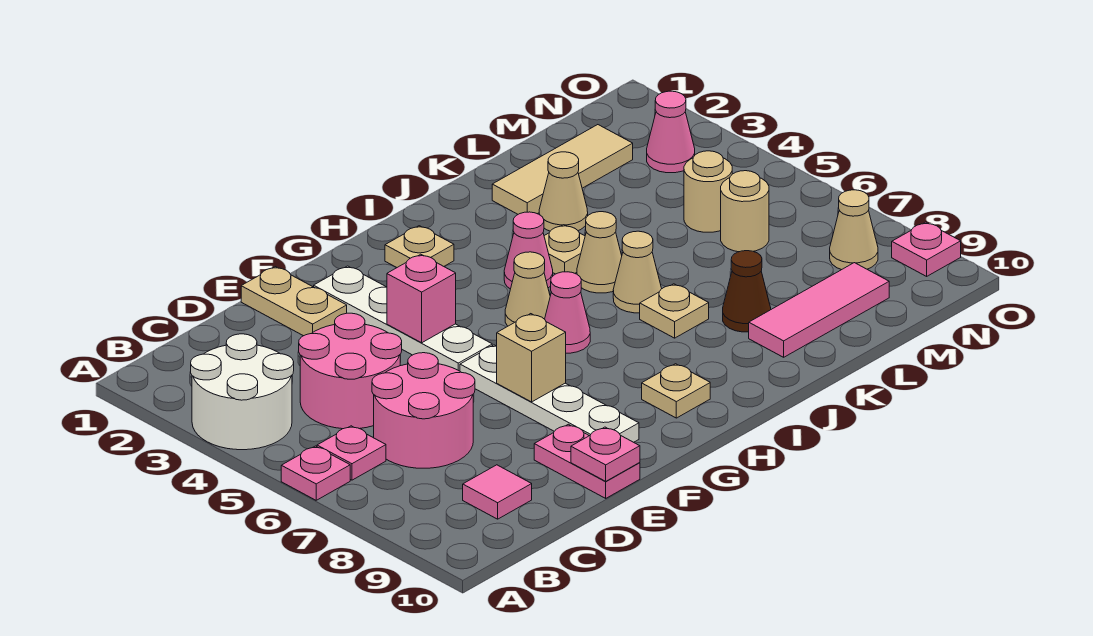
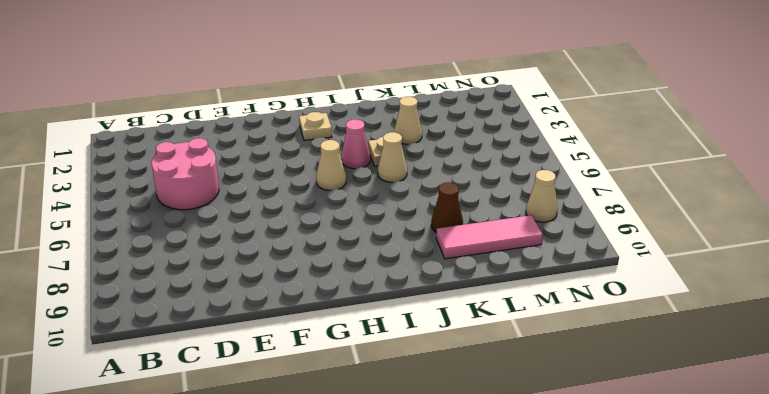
none -> white 2x2 round brick [191,334,294,450]
none -> pink 1x1 plate [281,446,350,500]
none -> pink 1x1 plate [317,426,386,480]
none -> pink 2x2 round brick [372,353,475,468]

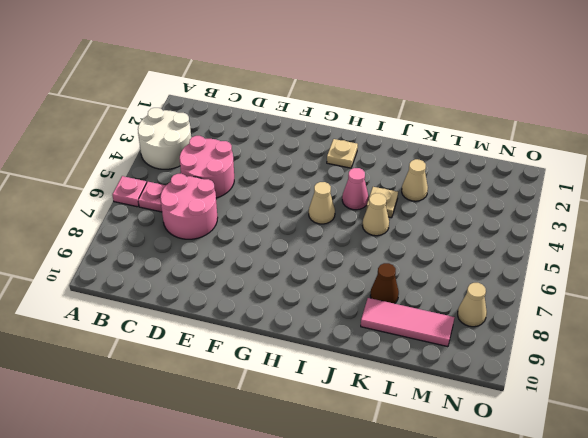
none -> pink 1x1 tile [463,465,532,519]
none -> tan 1x2 plate [241,267,347,336]
none -> pink 1x2 plate [534,424,640,498]
none -> white 1x4 plate [314,266,492,371]

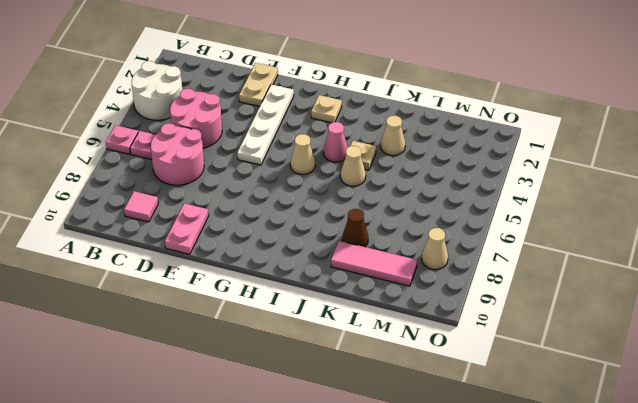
none -> white 1x4 plate [460,345,639,442]
none -> pink 1x1 cone [545,272,590,353]
none -> tan 1x1 plate [642,364,710,418]
none -> tan 1x1 cone [613,231,662,313]

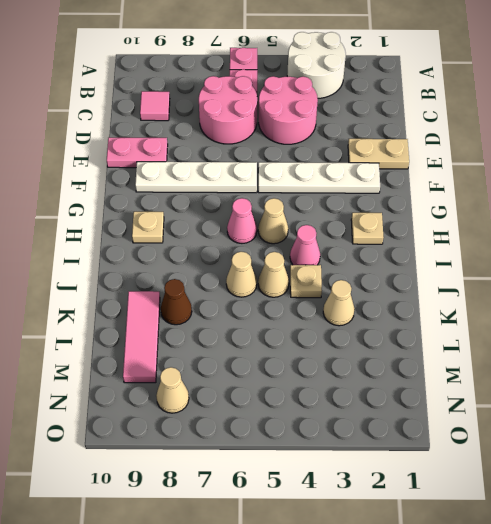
none -> tan 1x1 plate [640,284,709,338]
none -> tan 1x3 tile [492,125,633,214]
none -> tan 1x1 round brick [684,151,732,232]
none -> tan 1x1 round brick [721,171,769,252]

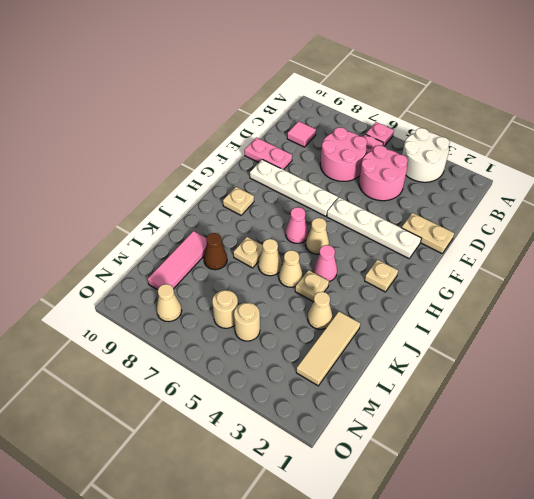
none -> pink 1x1 cone [647,91,695,173]
none -> pink 1x1 plate [892,222,961,276]
none -> pink 1x1 plate [571,427,640,481]
none -> pink 1x1 brick [387,254,456,343]

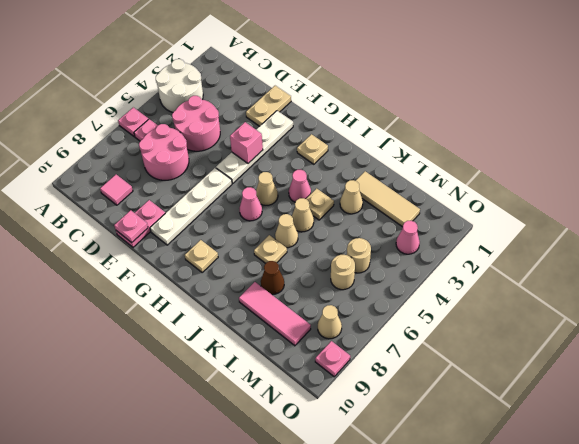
none -> tan 1x1 brick [497,314,566,402]

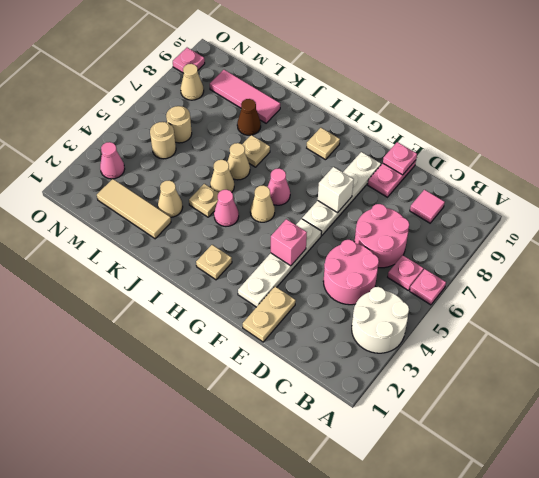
white 1x1 brick [318,167,354,213] -> tan 1x1 brick [497,314,566,402]

